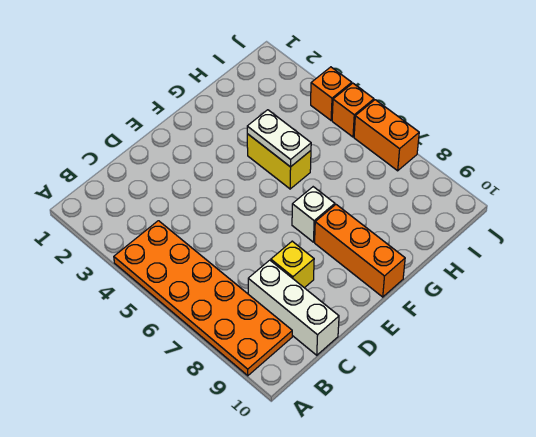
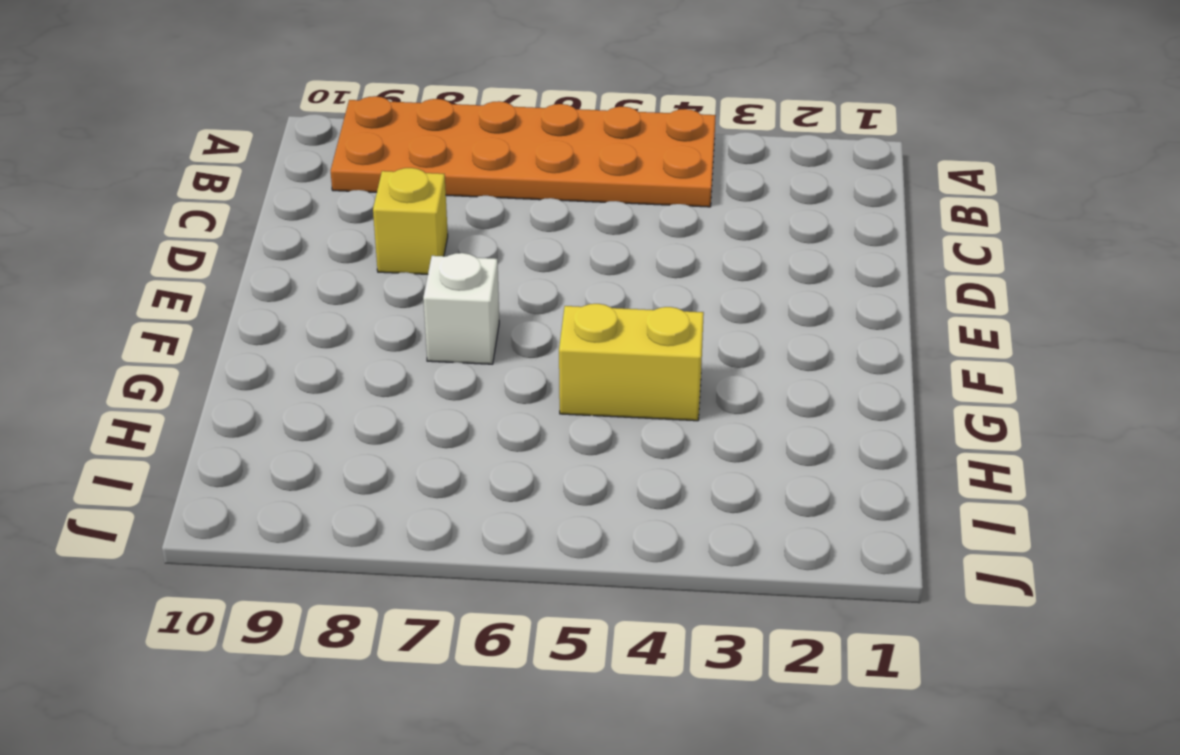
none -> white 1x3 brick [248,260,339,355]
none -> orange 1x3 brick [315,205,405,297]

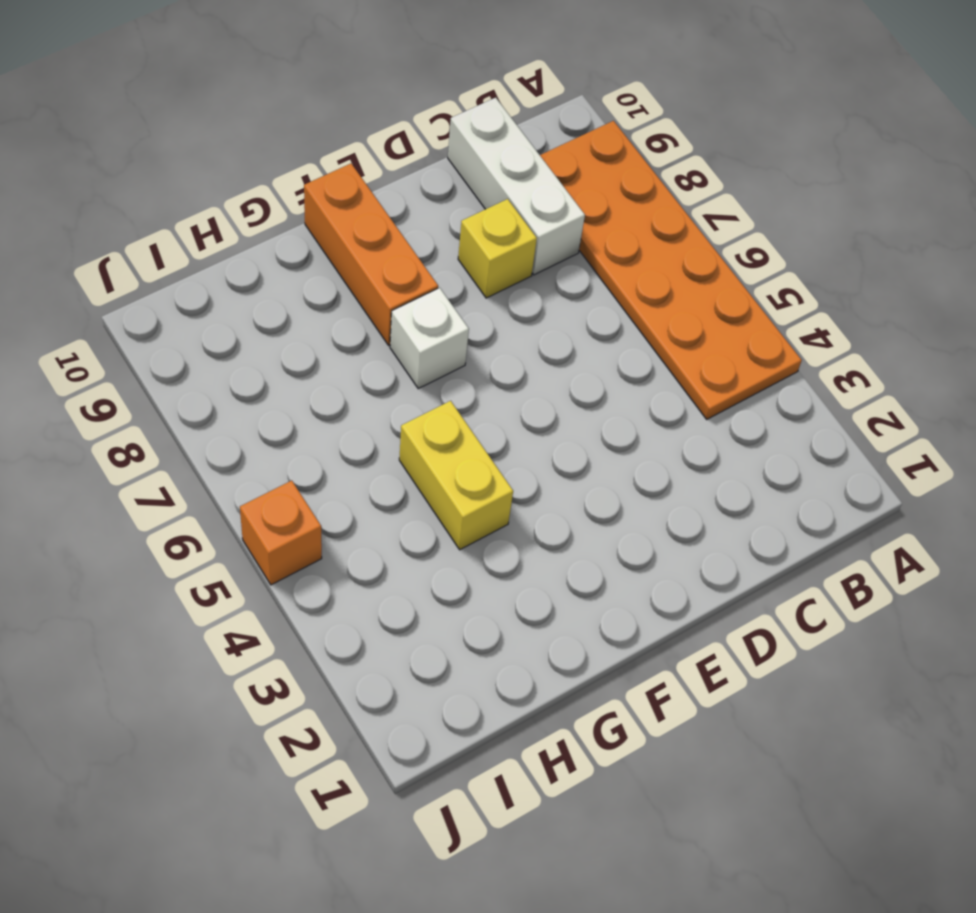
none -> orange 1x1 brick [311,67,352,120]
none -> orange 1x2 brick [354,100,419,171]

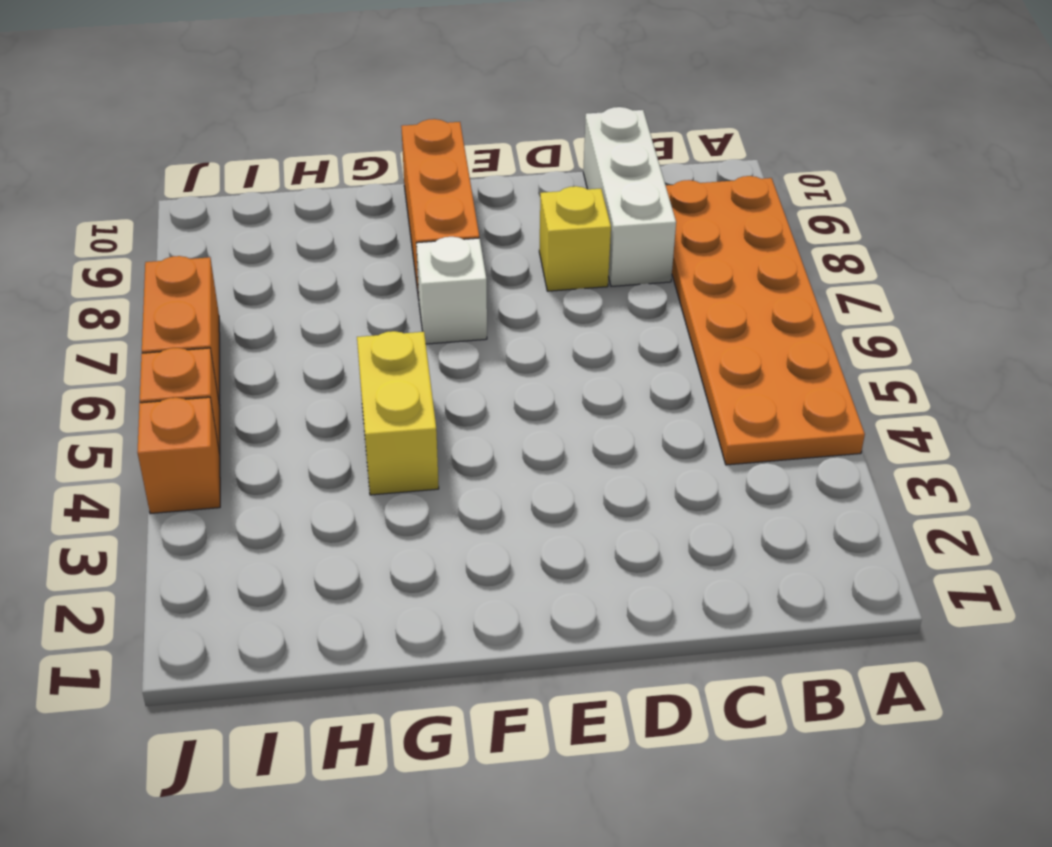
none -> white 1x2 plate [247,110,311,167]

